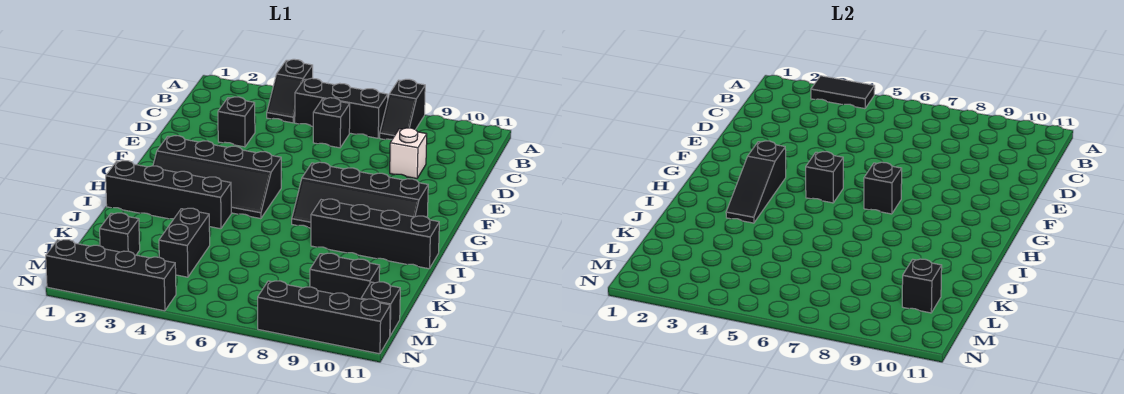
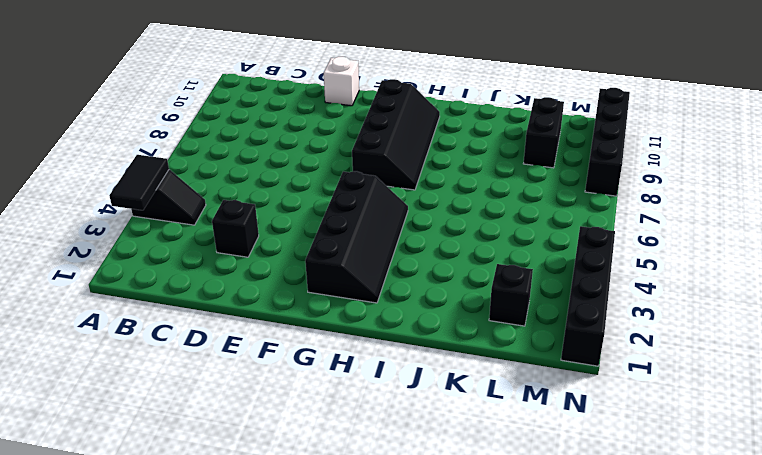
white 1x1 brick [324,57,359,106] -> white 1x1 brick moved to [390,128,427,179]
none -> black 1x2 slope [380,79,425,140]
none -> black 1x3 brick [295,78,388,138]
none -> black 1x1 brick [313,98,350,148]

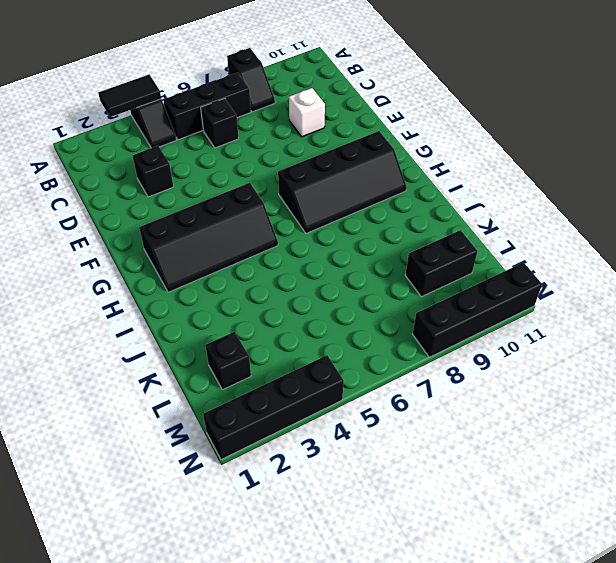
none -> black 1x4 brick [106,161,231,229]
none -> black 1x4 brick [311,199,439,269]
none -> black 1x2 brick [159,208,210,277]

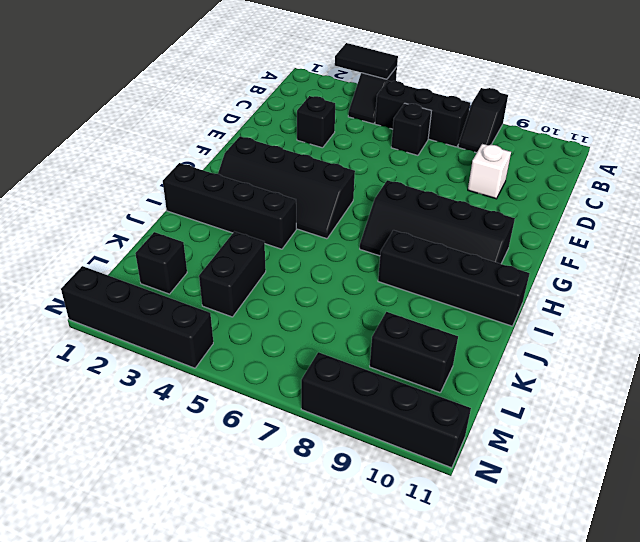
none -> black 1x1 brick [361,282,400,336]
none -> black 1x3 slope [726,141,786,223]
none -> black 1x1 brick [806,152,843,203]

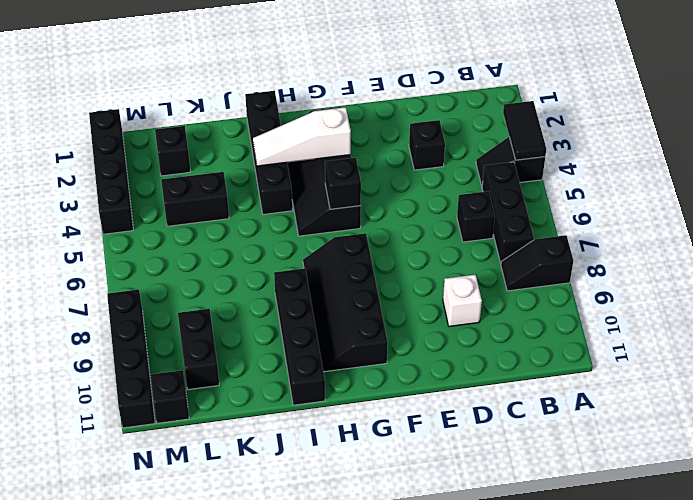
white 1x3 slope [253,107,351,166] -> black 1x3 slope [726,141,786,223]
none -> black 1x1 brick [864,162,902,214]
none -> black 1x1 brick [902,259,942,313]

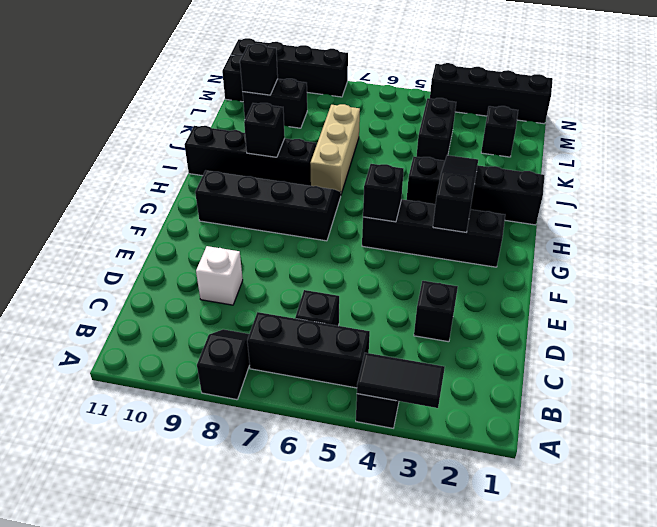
tan 1x3 brick [310,104,360,194] -> none
black 1x1 brick [244,103,285,157] -> black 1x1 brick moved to [864,162,902,214]

